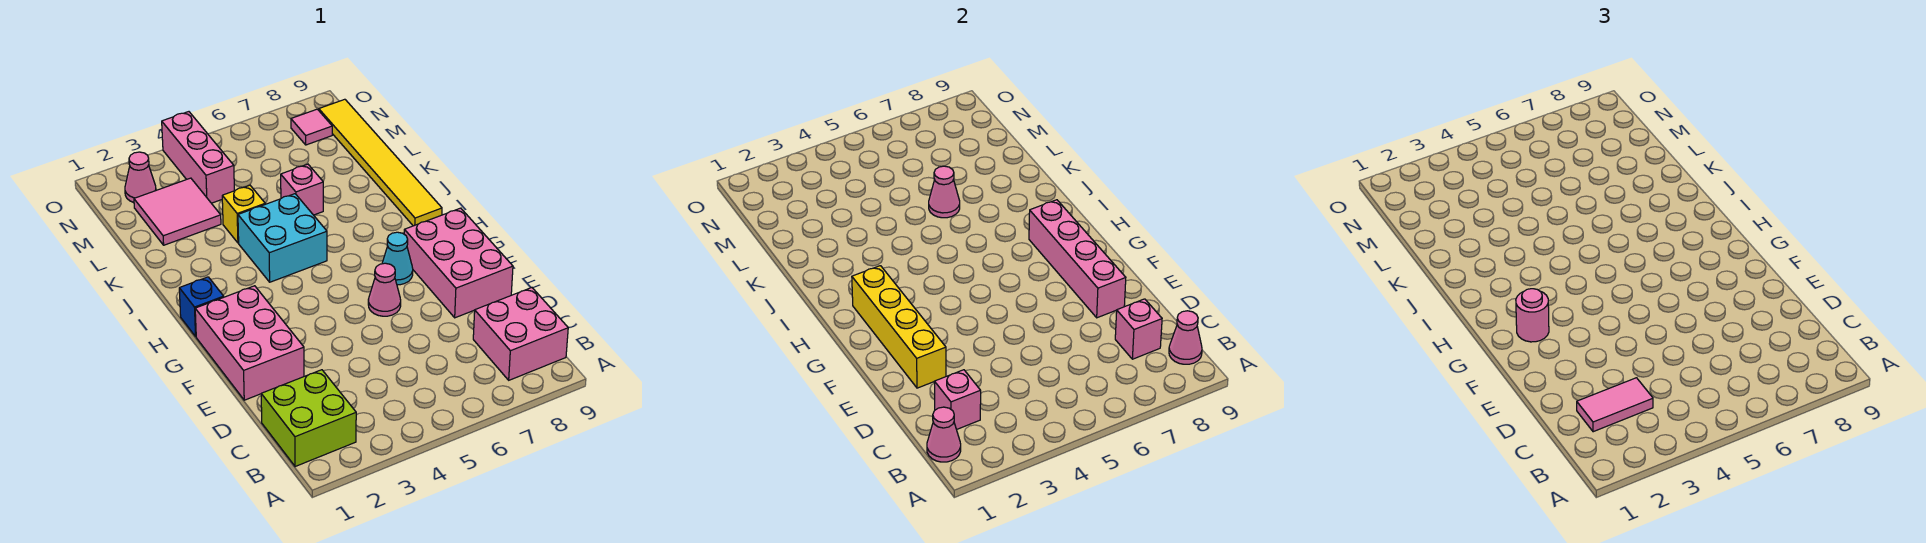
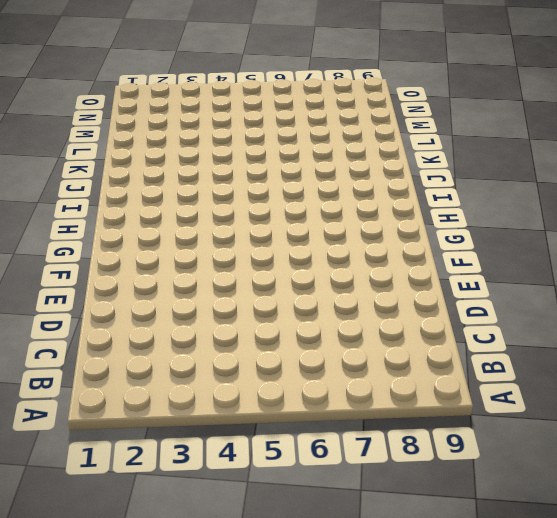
none -> lime 2x2 brick [261,370,356,467]
none -> pink 2x2 brick [473,288,568,380]
none -> pink 2x3 brick [195,286,304,400]

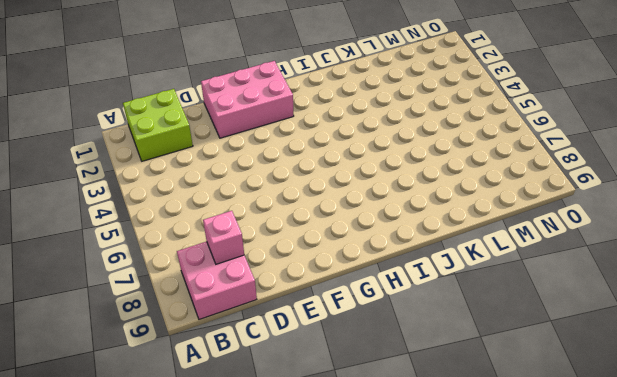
none -> pink 2x3 brick [404,208,513,318]
none -> pink 1x1 cone [368,263,401,316]
none -> cyan 1x1 cone [382,232,413,285]

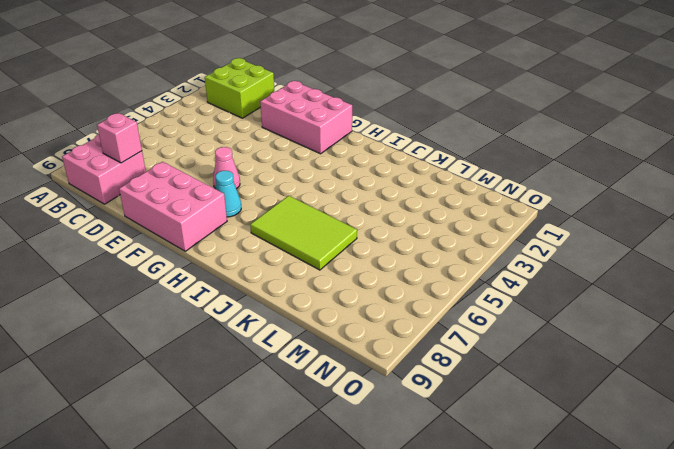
lime 2x3 tile [250,196,357,270] -> pink 1x1 brick [281,164,323,215]
none -> blue 1x1 brick [179,277,224,336]
none -> cyan 2x2 brick [238,194,327,282]
none -> yellow 1x6 tile [319,99,442,226]

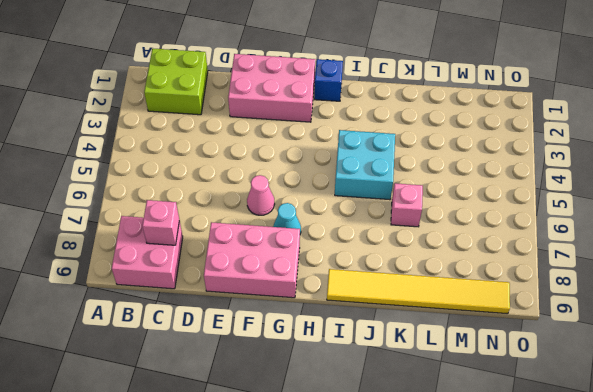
none -> yellow 1x1 brick [222,185,265,243]
none -> pink 2x2 tile [134,178,221,245]
none -> pink 1x3 brick [162,112,234,203]

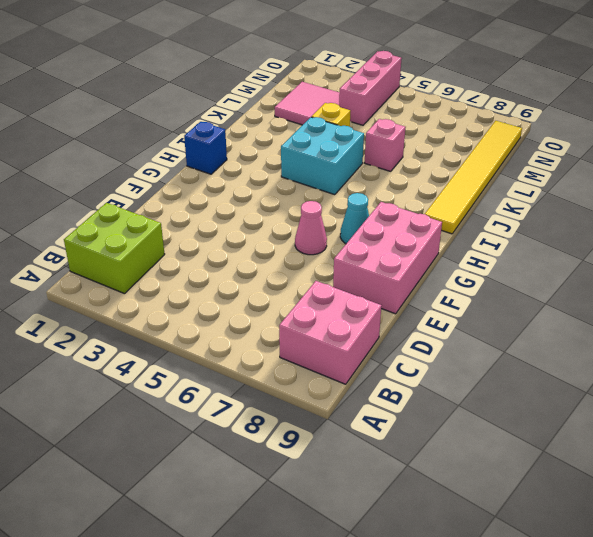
none -> pink 2x3 brick [195,286,304,400]
none -> pink 1x1 cone [125,152,156,203]
none -> pink 1x1 tile [291,109,332,145]

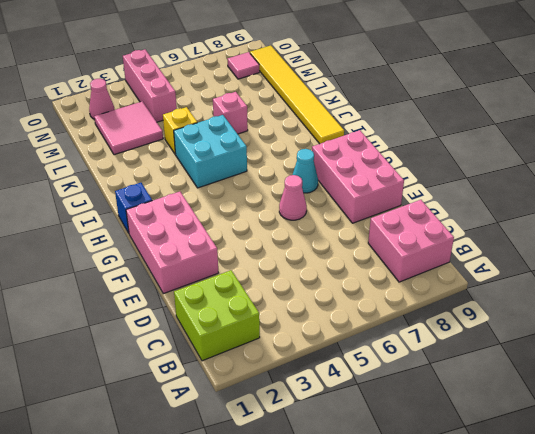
none -> pink 1x1 cone [927,407,961,462]
none -> pink 1x1 cone [1169,311,1202,364]
none -> pink 1x1 brick [934,370,981,430]

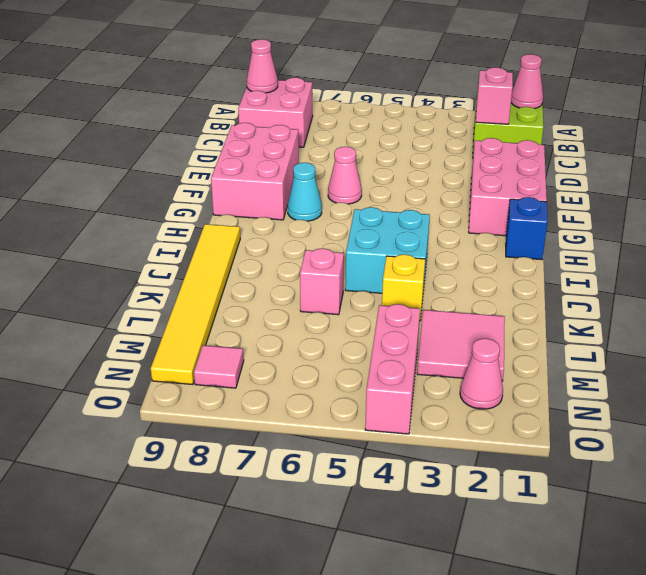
none -> pink 1x1 brick [1115,299,1162,359]
none -> yellow 1x4 brick [852,266,946,388]
none -> pink 1x4 brick [1029,200,1126,318]

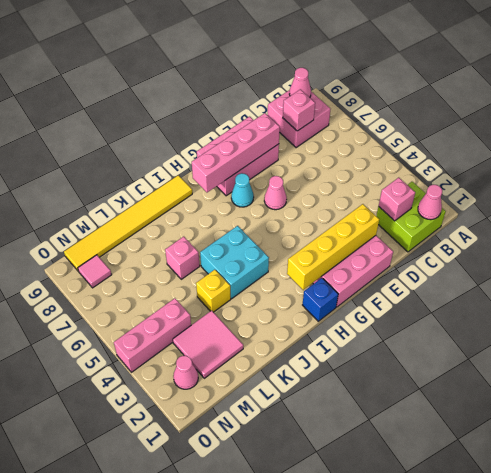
none -> pink 1x1 cone [929,166,960,218]
none -> pink 1x2 tile [1577,378,1653,432]
none -> pink 1x1 round brick [1516,289,1549,342]

